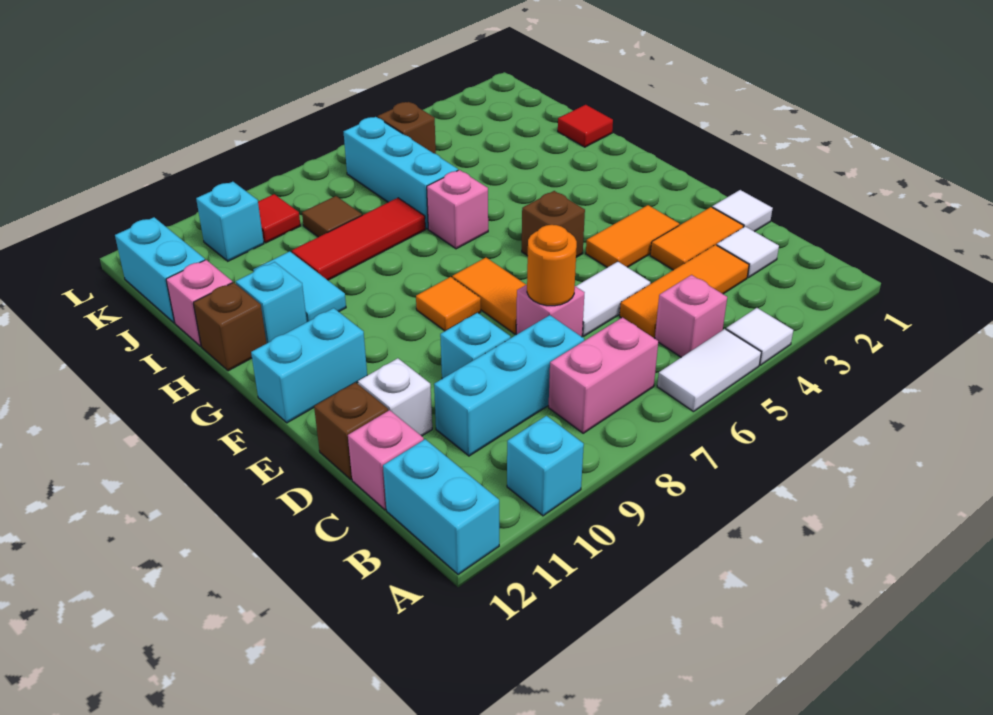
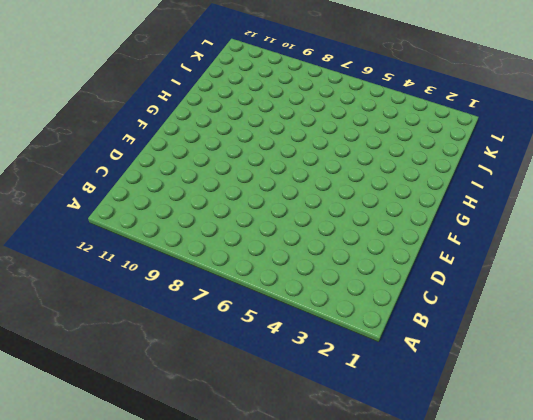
none -> white 1x1 tile [726,308,793,365]
none -> white 1x2 tile [657,329,761,412]
none -> cyan 1x1 brick [507,416,584,516]
none -> cyan 1x2 brick [383,439,499,575]

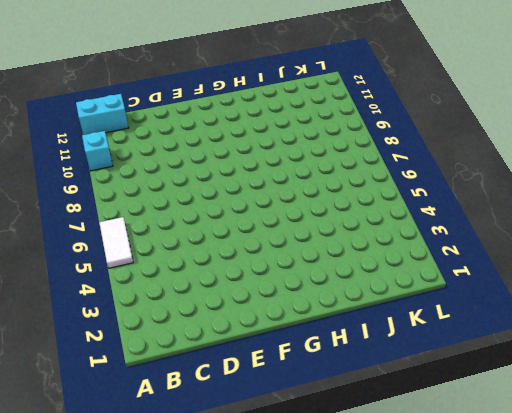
none -> white 1x1 tile [726,308,793,365]
none -> pink 1x1 brick [655,275,727,357]
none -> pink 1x2 brick [548,318,658,433]
none -> white 1x1 tile [717,226,779,278]

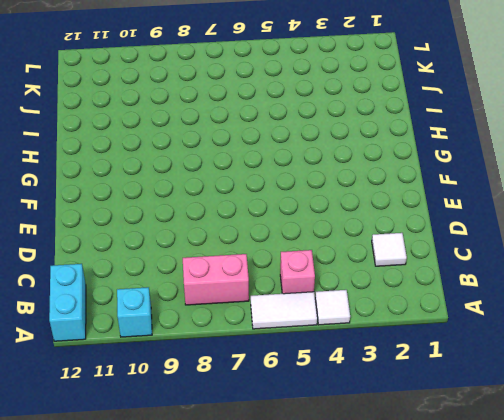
none -> orange 1x3 tile [620,245,749,338]
none -> cyan 1x3 brick [434,315,584,456]
none -> pink 1x1 brick [348,410,424,510]
none -> white 1x1 tile [712,190,773,232]

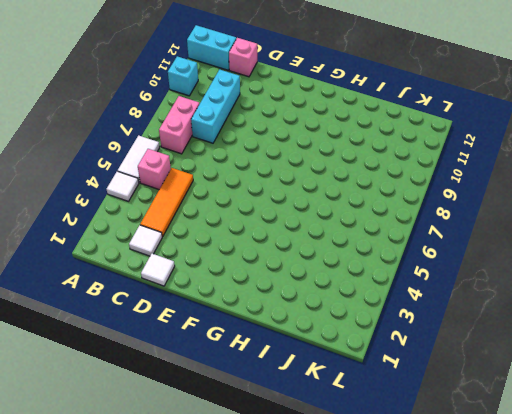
none -> orange 1x2 tile [650,207,743,270]
none -> white 1x2 tile [576,262,650,336]
none -> pink 1x1 brick [516,285,585,337]
none -> cyan 1x1 brick [440,313,510,379]

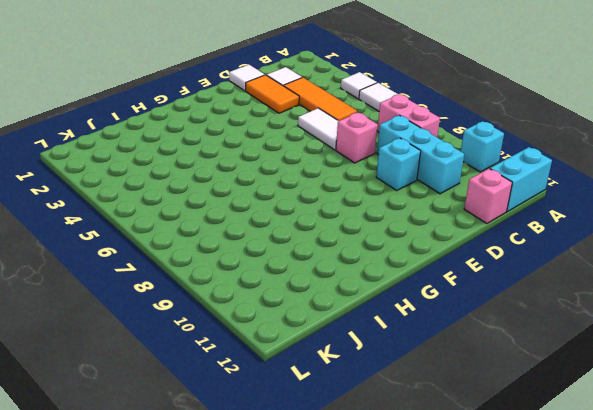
none -> pink 1x1 brick [655,275,727,357]
none -> white 1x1 brick [358,358,432,436]
none -> brown 1x1 brick [314,382,388,479]
none -> orange 1x2 tile [586,205,679,268]

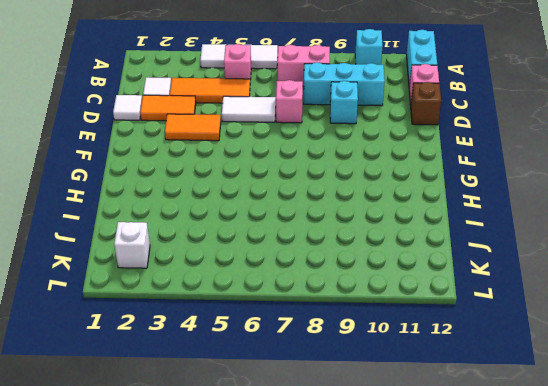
white 1x1 brick [114,222,150,268] -> white 1x1 brick moved to [358,358,432,436]
none -> orange 1x2 tile [452,258,526,334]
none -> brown 1x1 brick [522,191,585,257]
none -> orange 1x1 tile [416,277,481,331]
none -> cyan 1x2 brick [251,308,367,423]

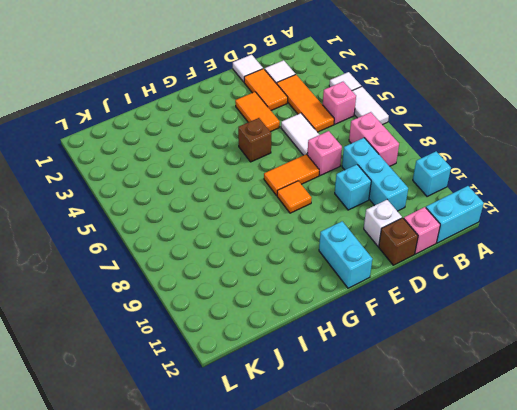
none -> pink 1x1 brick [427,170,488,249]
none -> cyan 1x2 tile [253,251,346,322]
none -> cyan 1x1 brick [236,262,307,343]
none -> brown 1x1 brick [193,282,267,371]

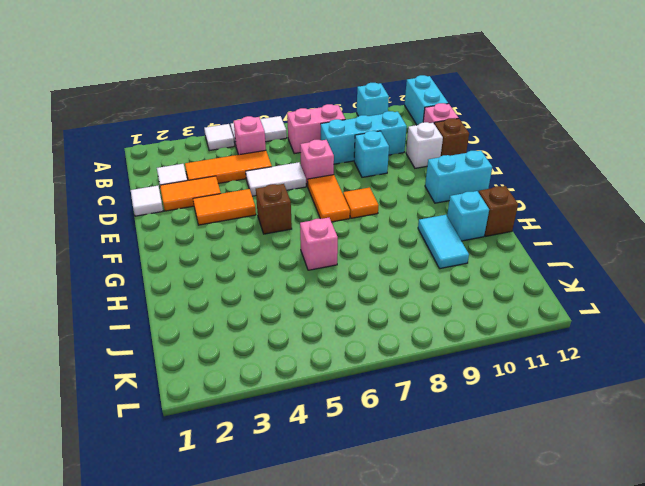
none -> red 1x1 tile [558,105,613,147]
none -> cyan 1x3 brick [344,117,458,229]
none -> red 1x3 tile [292,198,425,280]
none -> pink 1x1 brick [166,260,232,346]

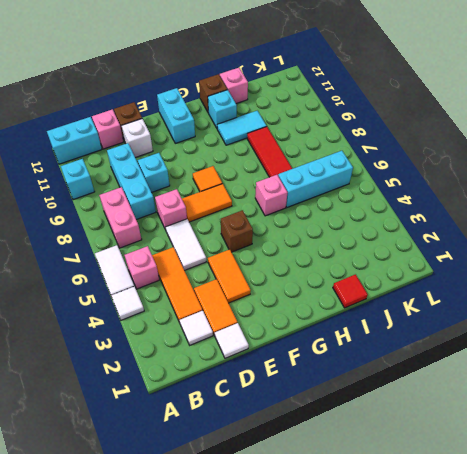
none -> brown 1x1 tile [302,196,362,237]
none -> cyan 1x2 brick [115,217,205,323]
none -> brown 1x1 brick [377,102,436,154]
none -> red 1x1 tile [258,194,300,243]

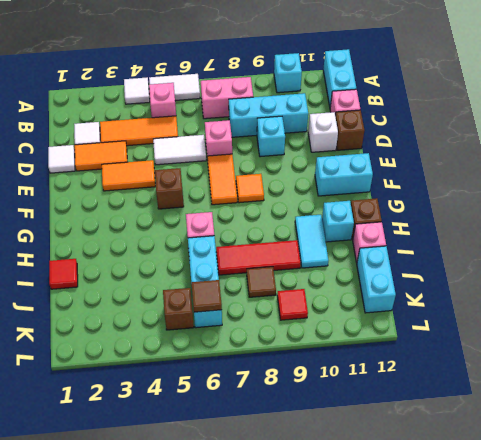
brown 1x1 tile [191,280,222,312] -> none
none -> cyan 1x1 brick [196,182,264,261]
none -> orange 1x1 round brick [527,225,577,306]

